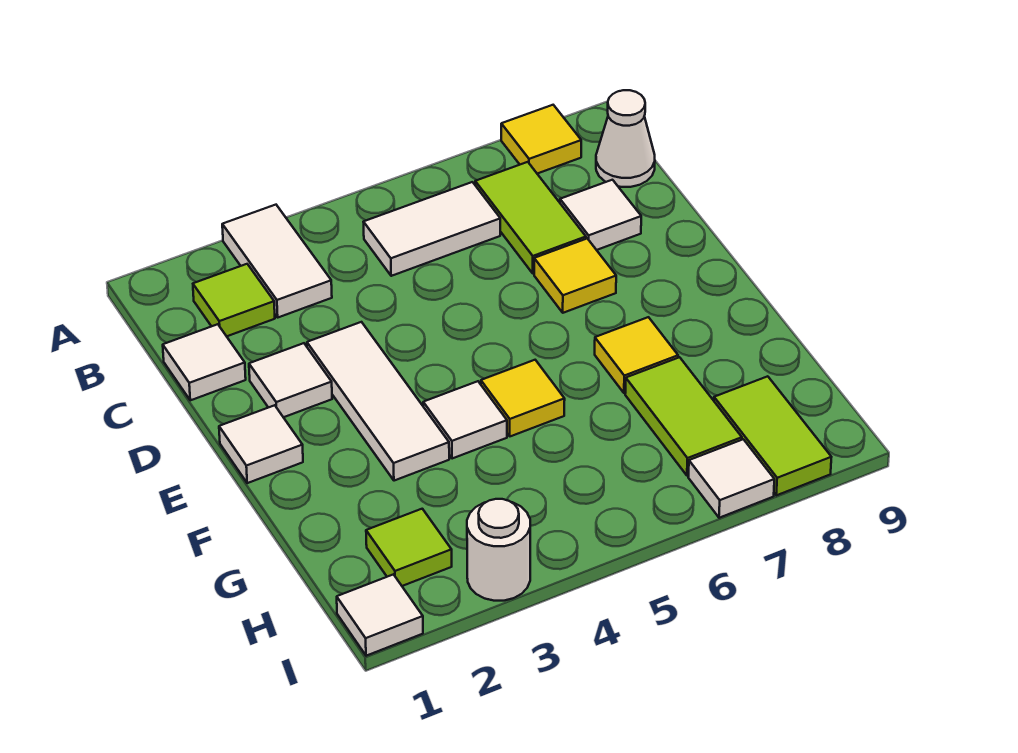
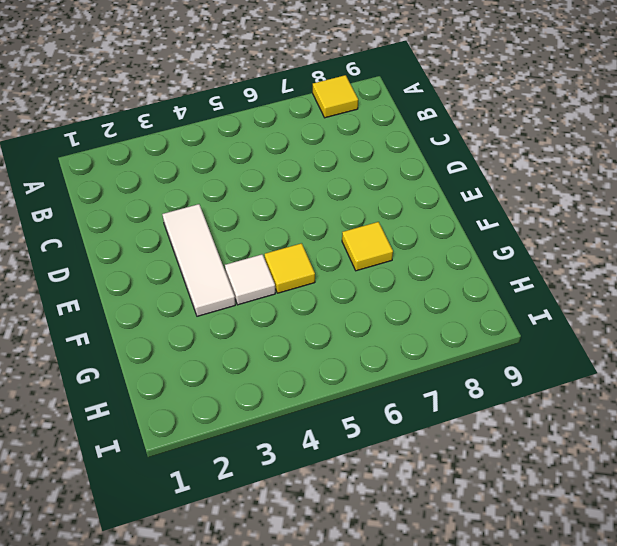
none -> white 1x2 tile [222,205,332,317]
none -> lime 1x1 tile [193,264,275,336]
none -> white 1x2 tile [364,182,500,276]

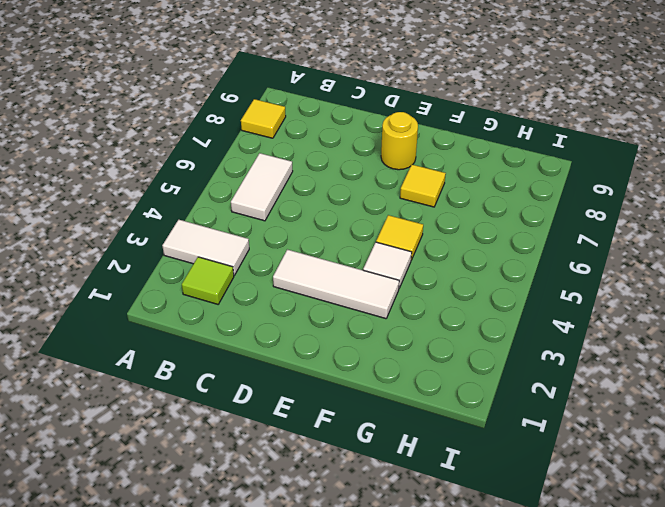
yellow 1x1 round brick [381,112,418,170] -> none
none -> lime 1x2 tile [475,162,586,273]
none -> white 1x1 cone [596,90,655,187]
none -> white 1x1 tile [163,324,246,400]

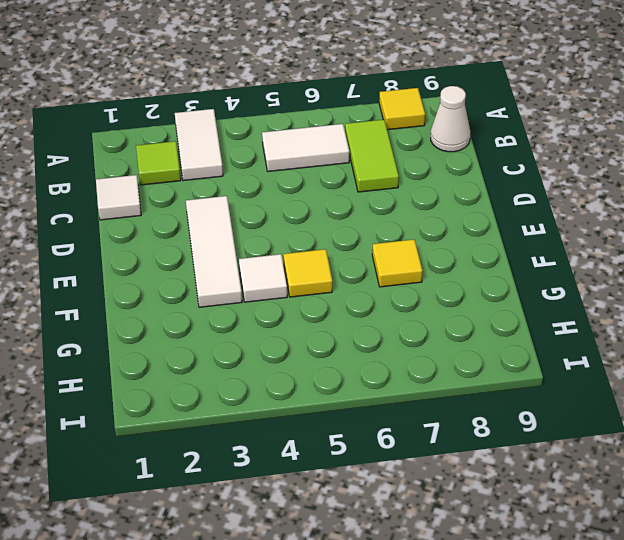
none -> white 1x1 tile [560,180,641,250]
none -> white 1x1 tile [249,343,332,417]
none -> yellow 1x1 tile [534,239,616,313]

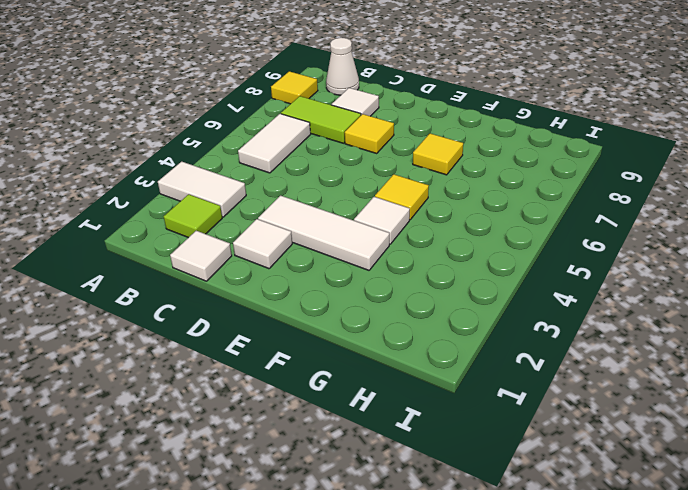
none -> white 1x1 tile [219,405,303,483]
none -> lime 1x2 tile [625,357,742,476]
none -> lime 1x1 tile [366,509,452,586]

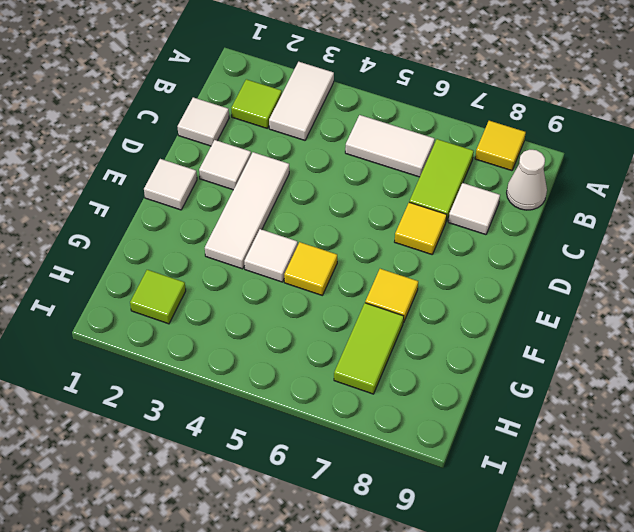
none -> lime 1x2 tile [714,376,831,495]
none -> white 1x1 tile [337,574,423,656]
none -> white 1x1 round brick [467,499,530,601]

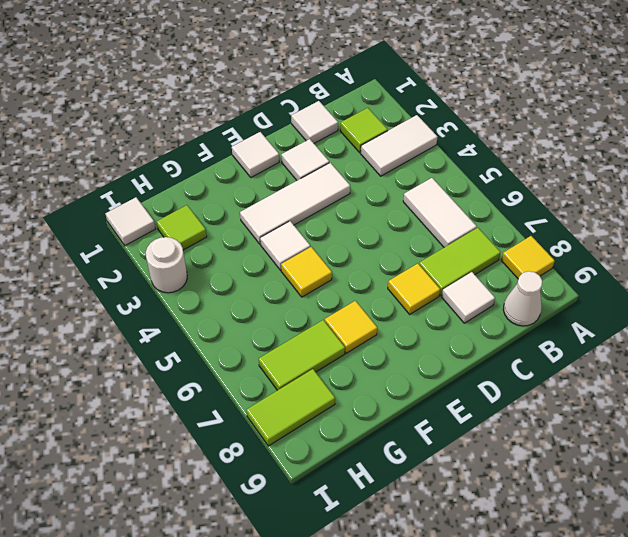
none -> white 1x1 tile [688,439,774,518]

